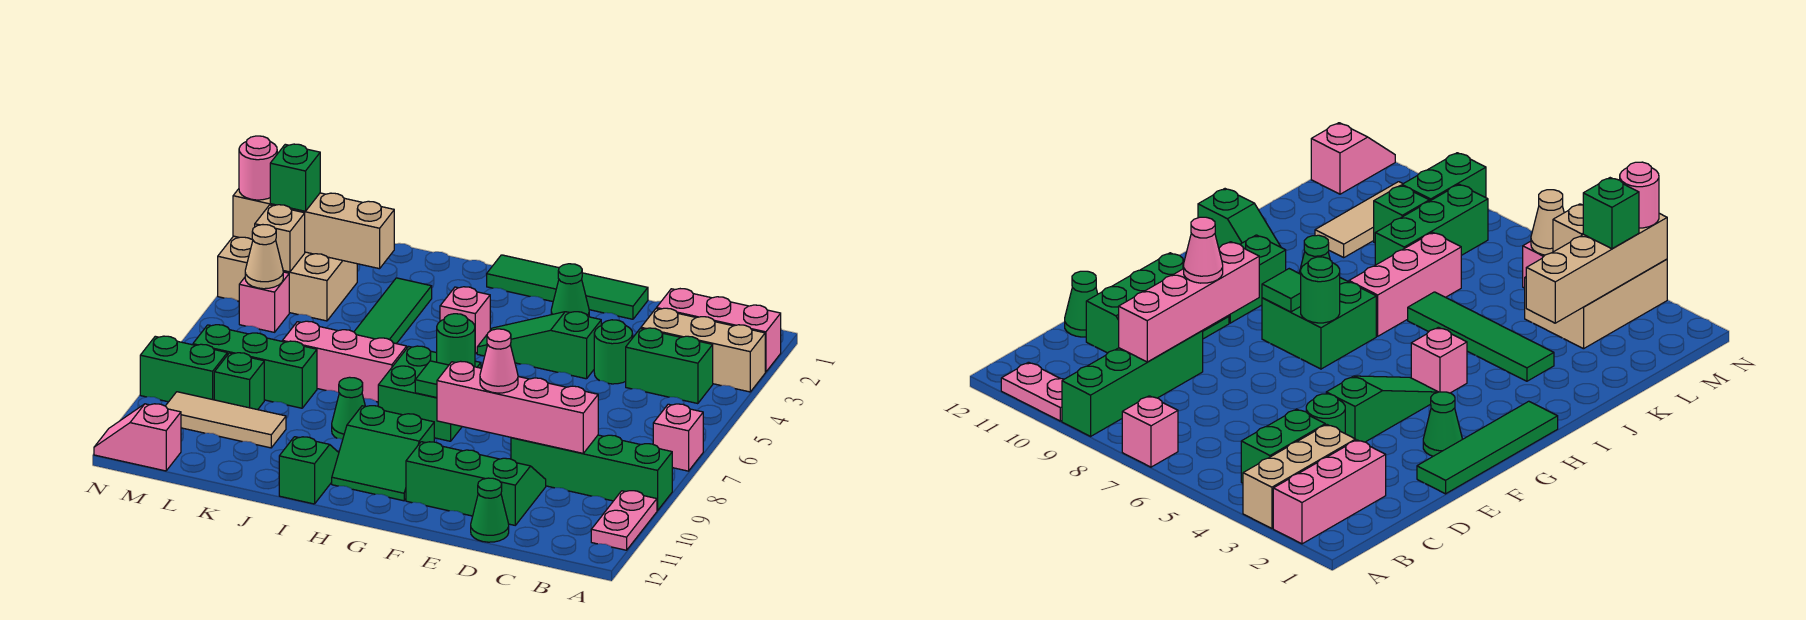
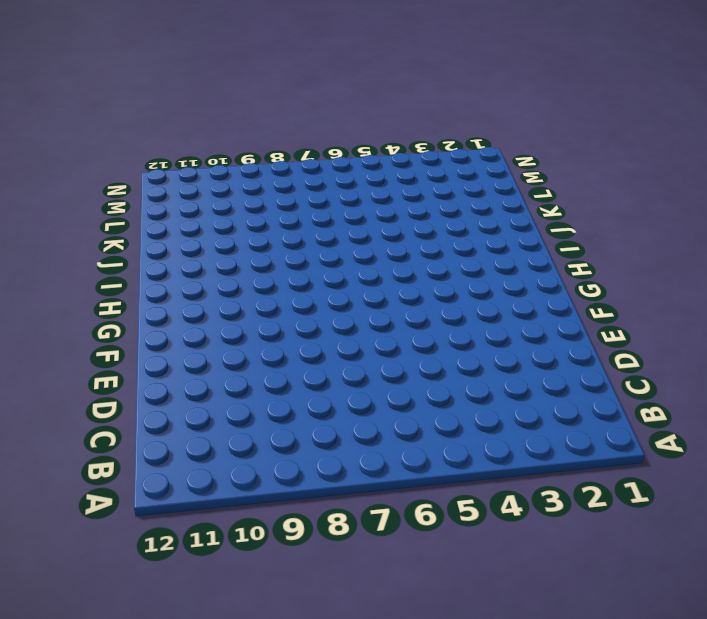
none -> pink 1x3 brick [656,289,781,372]
none -> tan 1x3 brick [641,308,765,392]
none -> pink 1x1 brick [653,404,703,471]
none -> green 1x4 brick [511,435,672,511]

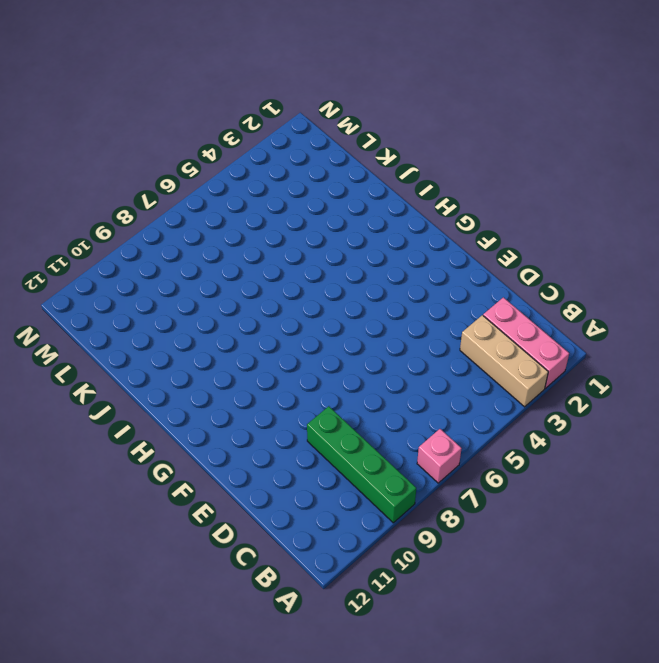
none -> pink 1x2 plate [591,491,657,550]
none -> green 1x2 brick [626,328,713,404]
none -> green 1x1 round brick [594,320,633,384]
none -> green 2x3 slope [406,442,546,525]

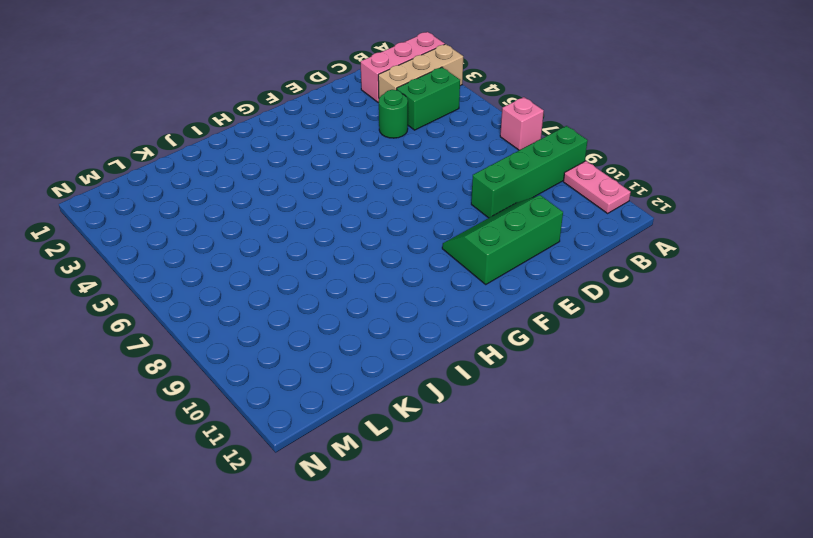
none -> green 1x1 cone [471,478,509,542]
none -> green 1x4 tile [487,255,648,319]
none -> green 1x3 slope [477,312,601,379]
none -> green 1x1 cone [551,264,589,317]

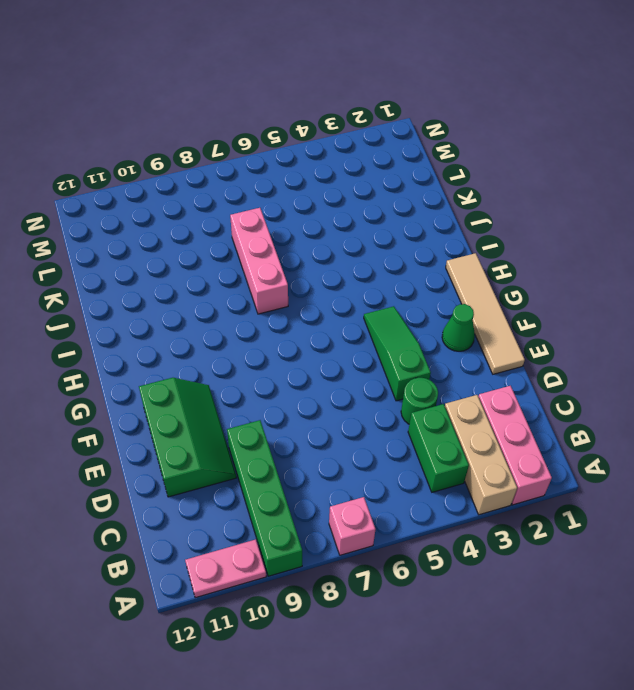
tan 1x4 tile [446,253,525,374] -> green 1x4 tile [487,255,648,319]
none -> green 1x1 cone [471,478,509,542]
none -> green 2x2 brick [378,346,481,441]
none -> green 2x2 slope [332,406,434,501]
none -> pink 1x1 brick [440,287,490,354]

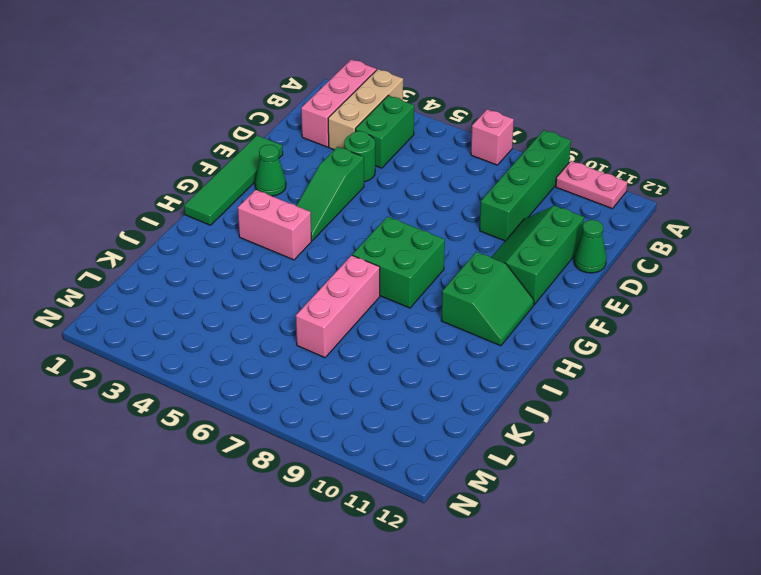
pink 1x2 brick [238,190,311,260] -> pink 1x1 brick [440,287,490,354]
none -> green 1x1 cone [332,377,365,440]
none -> green 1x2 slope [279,437,339,504]
none -> green 1x4 tile [354,278,432,344]
none -> green 1x3 brick [193,325,317,408]

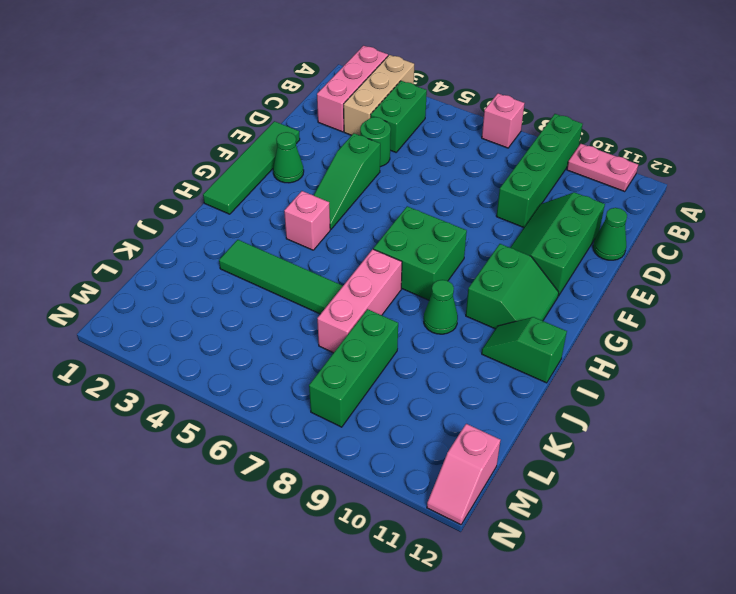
none -> tan 1x3 tile [166,392,286,448]
none -> tan 2x3 brick [218,236,357,321]
none -> green 1x1 brick [214,353,264,410]
none -> pink 1x1 brick [239,272,289,332]

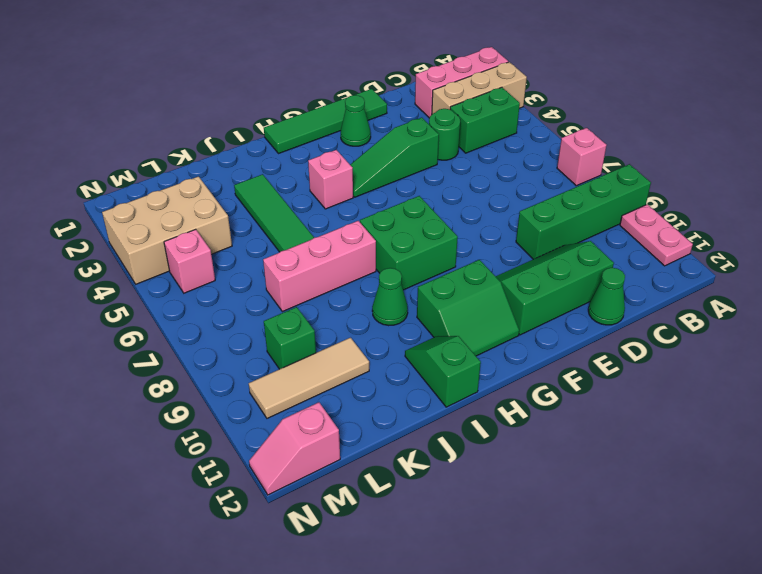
none -> green 1x3 brick [193,325,317,408]
none -> green 1x2 brick [140,336,227,402]
none -> pink 1x4 brick [437,361,598,453]
none -> green 1x1 round brick [437,314,475,367]

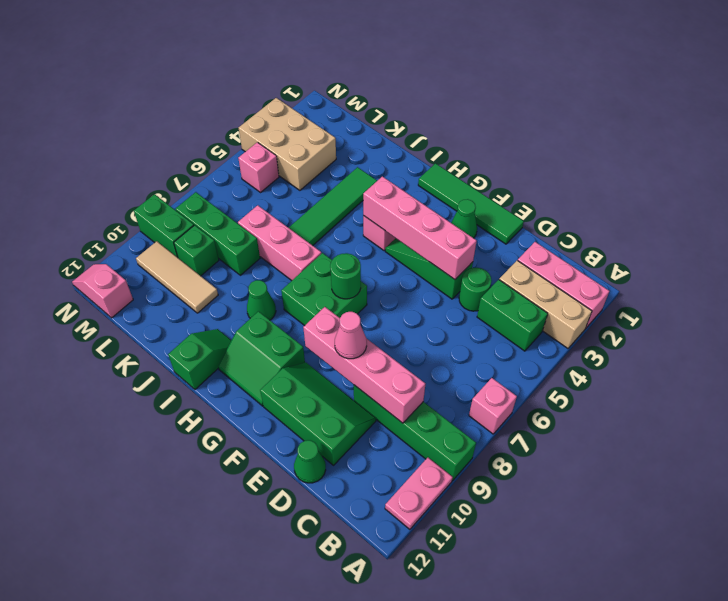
pink 1x4 brick [363,176,477,279] -> none
none -> green 1x1 tile [415,361,449,398]
none -> tan 1x4 brick [233,189,394,269]
none -> tan 1x1 brick [255,205,305,272]
none -> tan 1x1 cone [245,225,283,289]

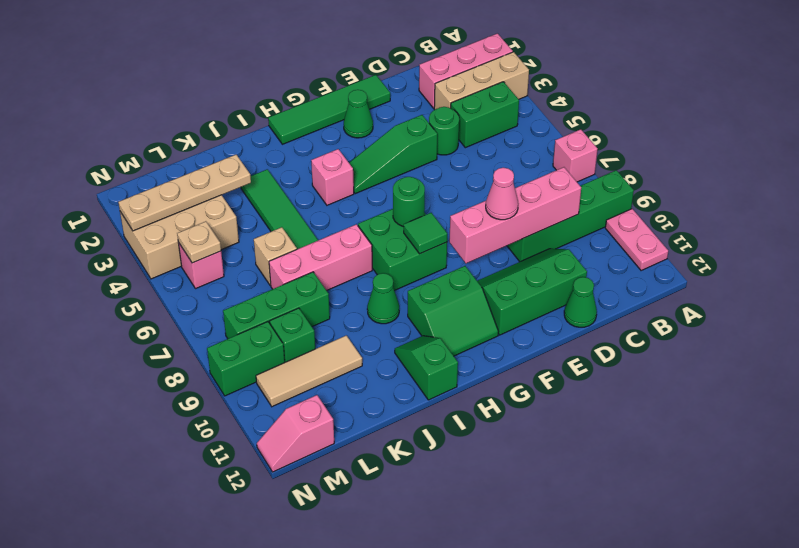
tan 1x4 plate [118,155,251,231] -> tan 1x4 brick [233,189,394,269]
tan 1x1 brick [254,227,297,286] -> tan 1x1 brick moved to [255,205,305,272]
tan 1x1 plate [177,221,221,263] -> tan 1x1 cone [245,225,283,289]
none -> green 1x1 brick [270,144,320,211]
none -> pink 1x1 round brick [239,136,277,200]

